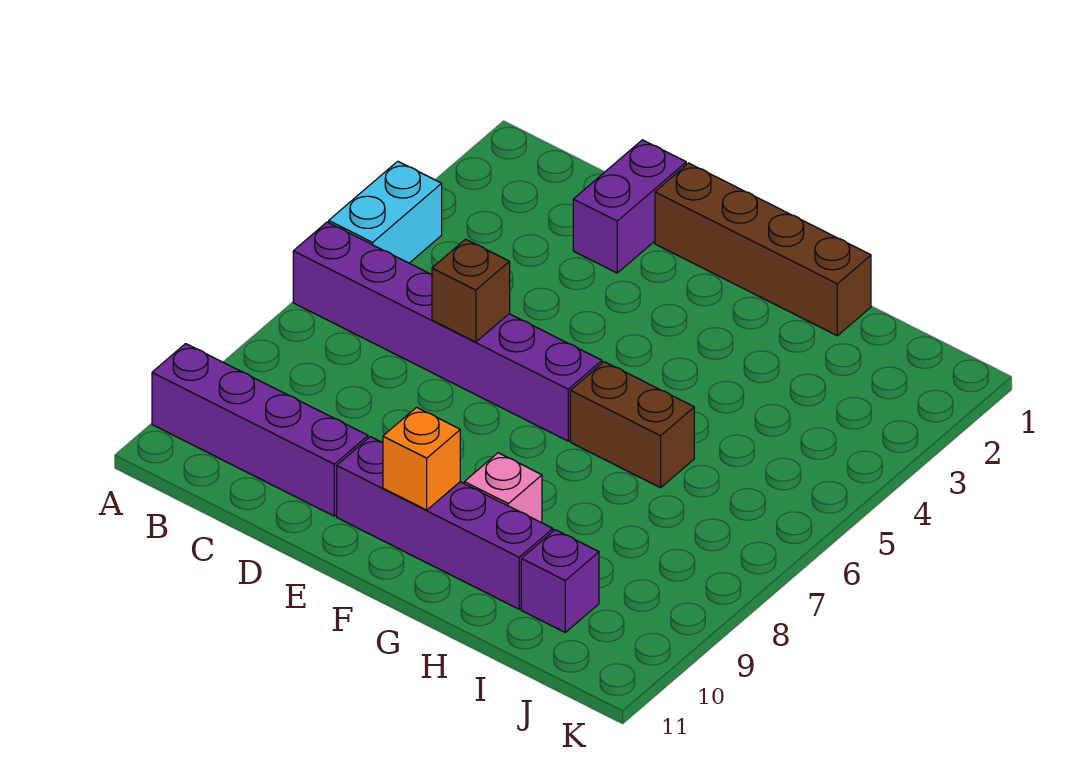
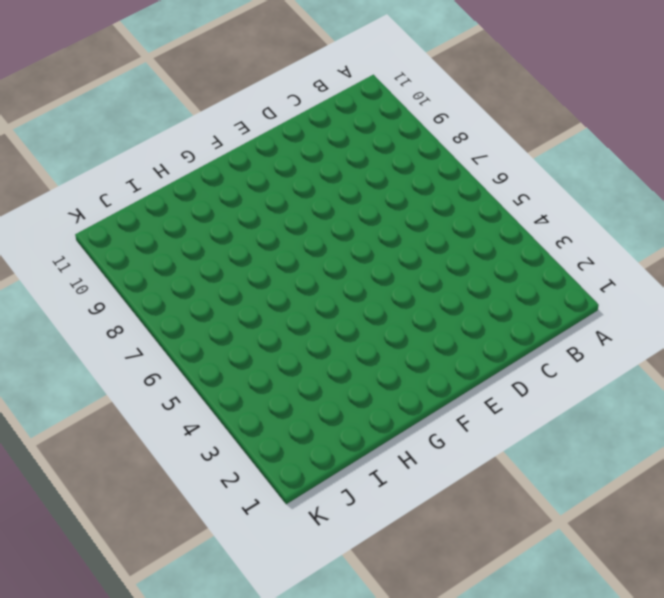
none -> cyan 1x2 brick [329,161,442,263]
none -> purple 1x6 brick [293,222,602,441]

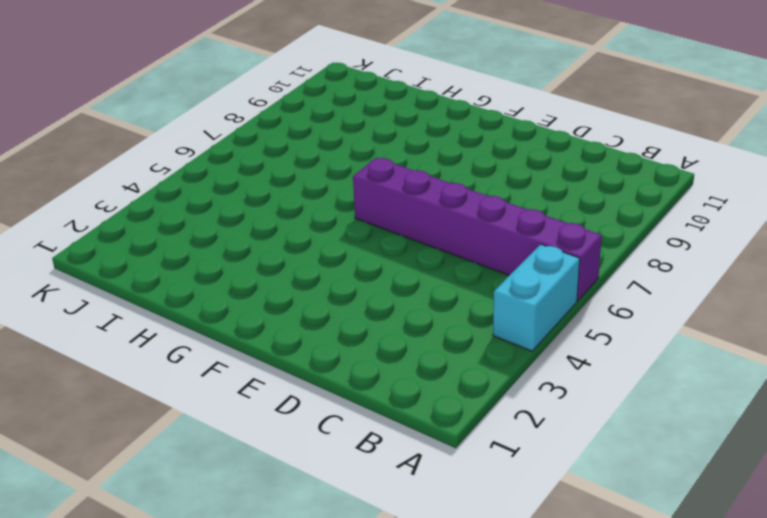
none -> purple 1x4 brick [152,344,368,516]
none -> purple 1x2 brick [573,140,686,273]

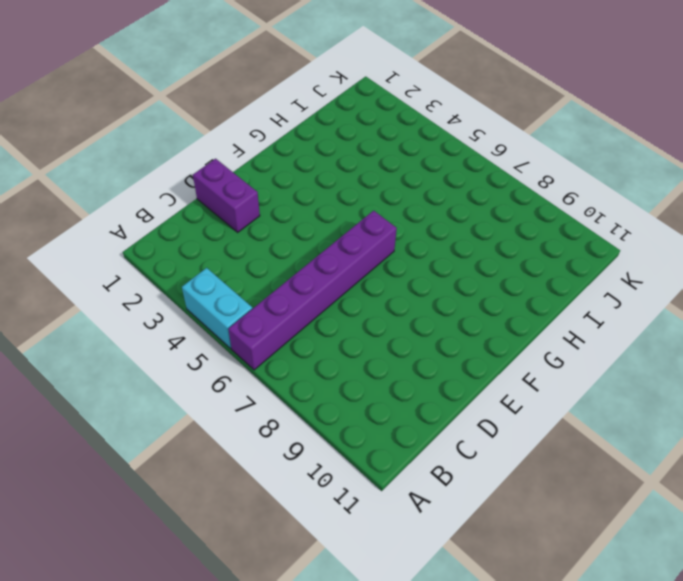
none -> purple 1x4 brick [152,344,368,516]
none -> brown 1x4 brick [655,163,871,336]

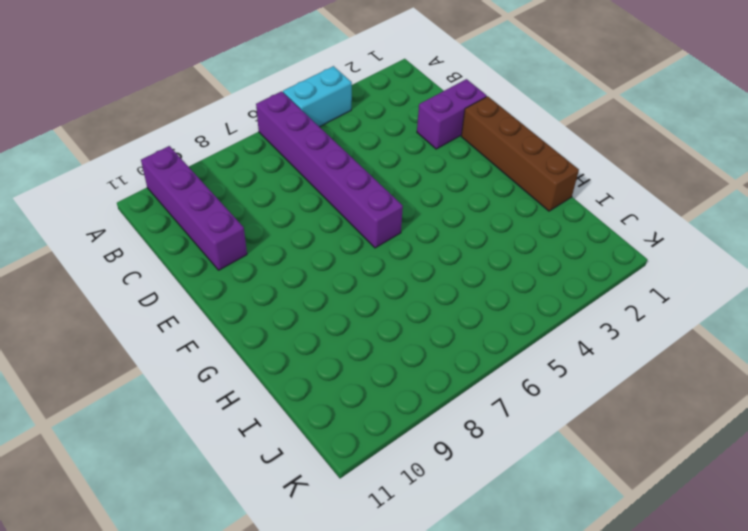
none -> purple 1x4 brick [337,437,553,609]
none -> brown 1x2 brick [570,362,694,488]

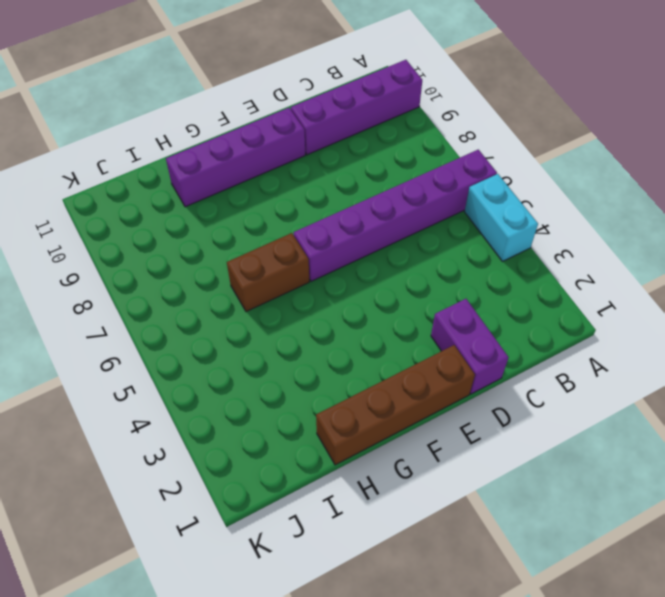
none -> pink 1x1 brick [464,453,542,523]
none -> purple 1x1 brick [521,530,599,632]

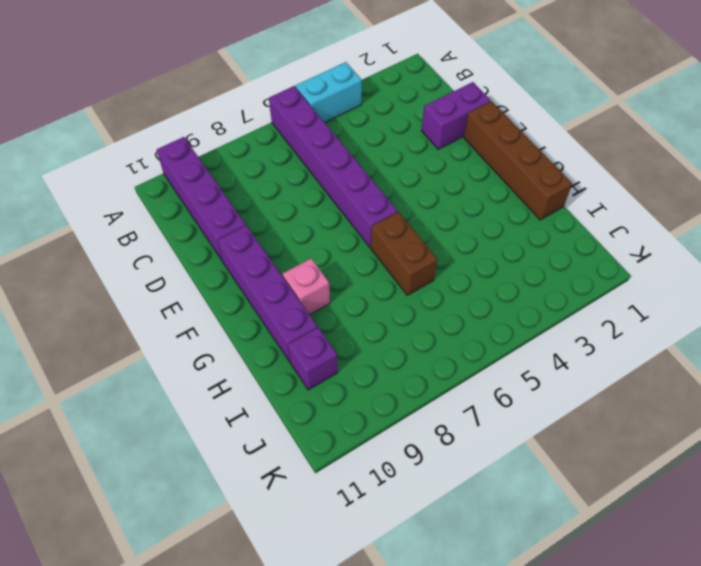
none -> brown 1x1 brick [432,239,510,342]
none -> orange 1x1 brick [383,407,460,510]

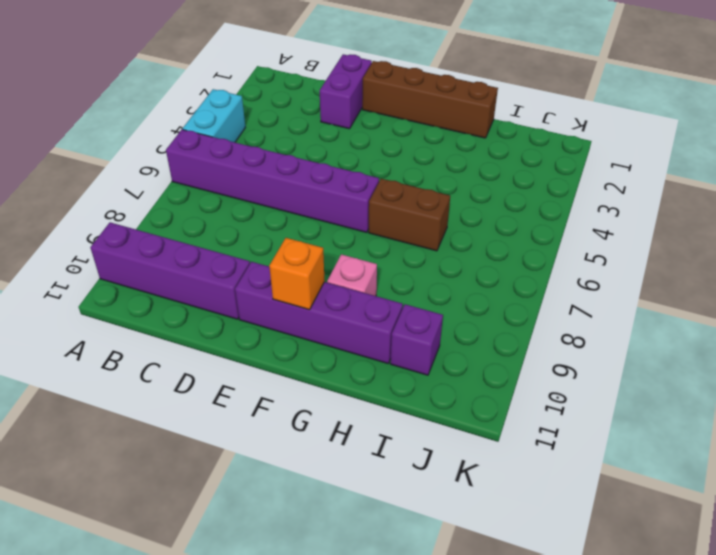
none -> brown 1x1 brick [432,239,510,342]

